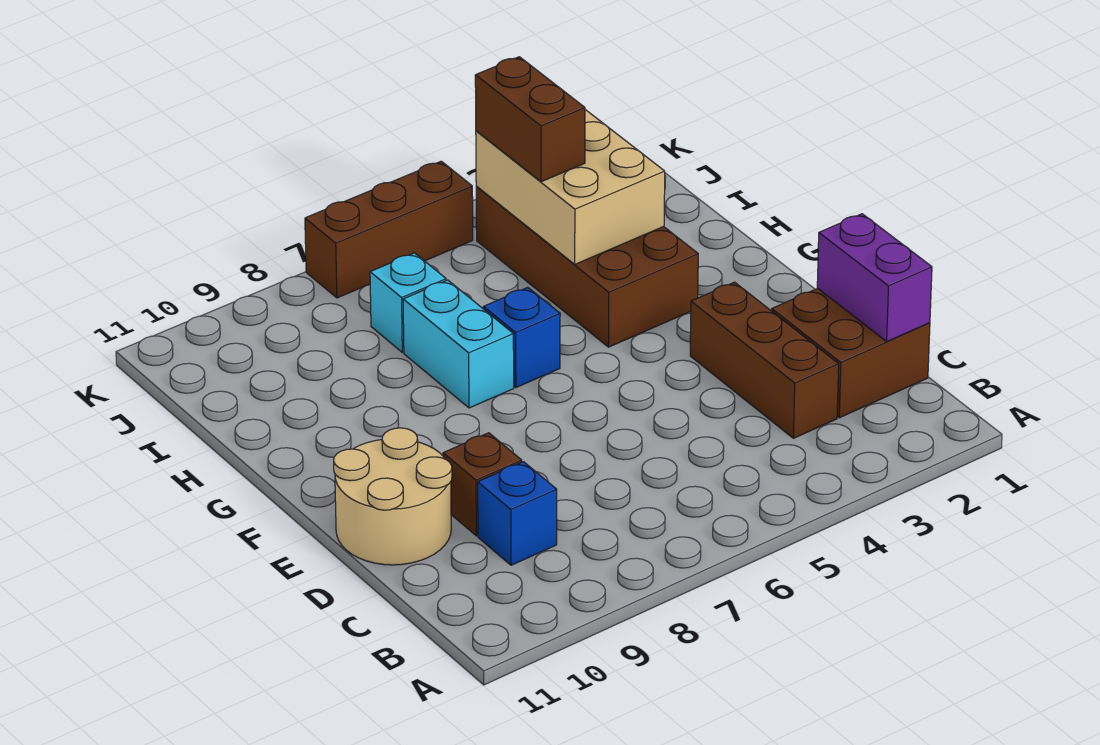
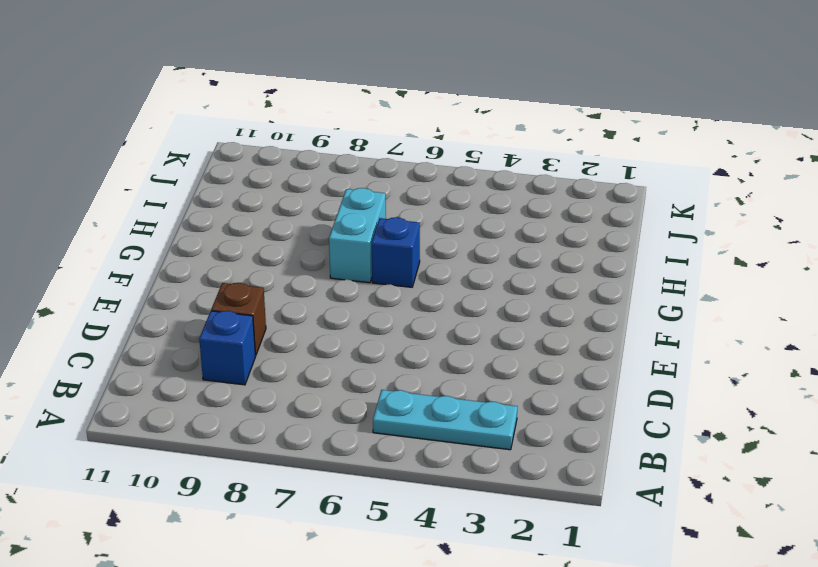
cyan 1x3 plate [373,390,517,450] -> none
none -> brown 2x2 brick [772,288,930,418]
none -> brown 1x3 brick [690,282,839,438]
none -> tan 2x2 round brick [334,428,452,565]

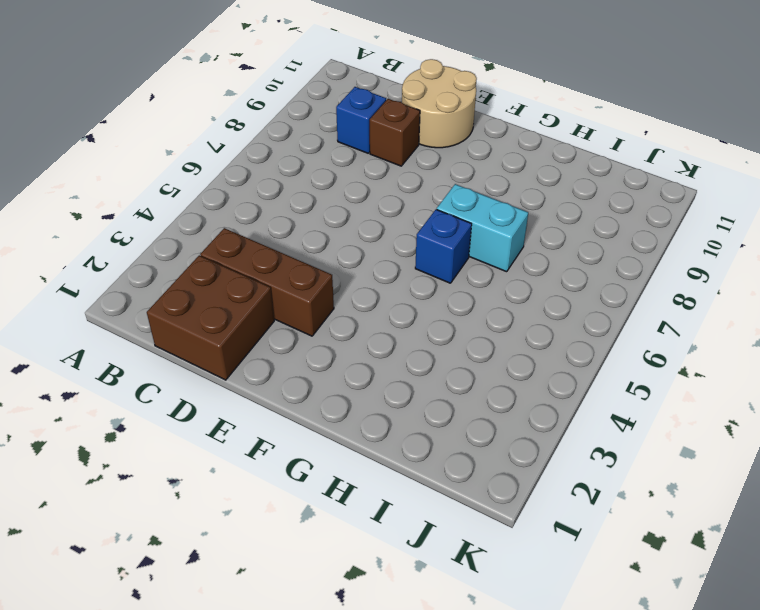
none -> brown 2x4 brick [476,187,698,347]
none -> cyan 1x1 brick [370,253,446,352]
none -> brown 1x3 brick [305,161,473,298]

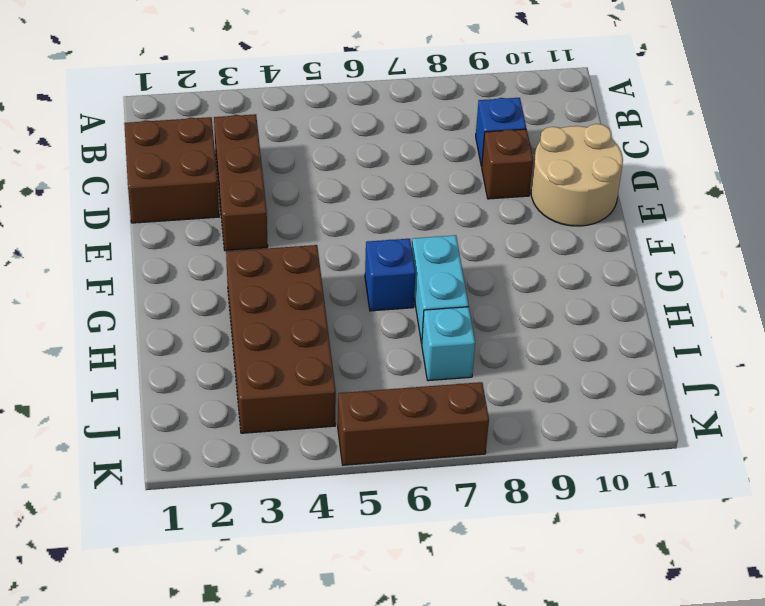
none -> purple 1x2 brick [817,214,932,341]
none -> tan 2x3 brick [476,110,665,264]
none -> brown 1x2 brick [475,57,585,182]

